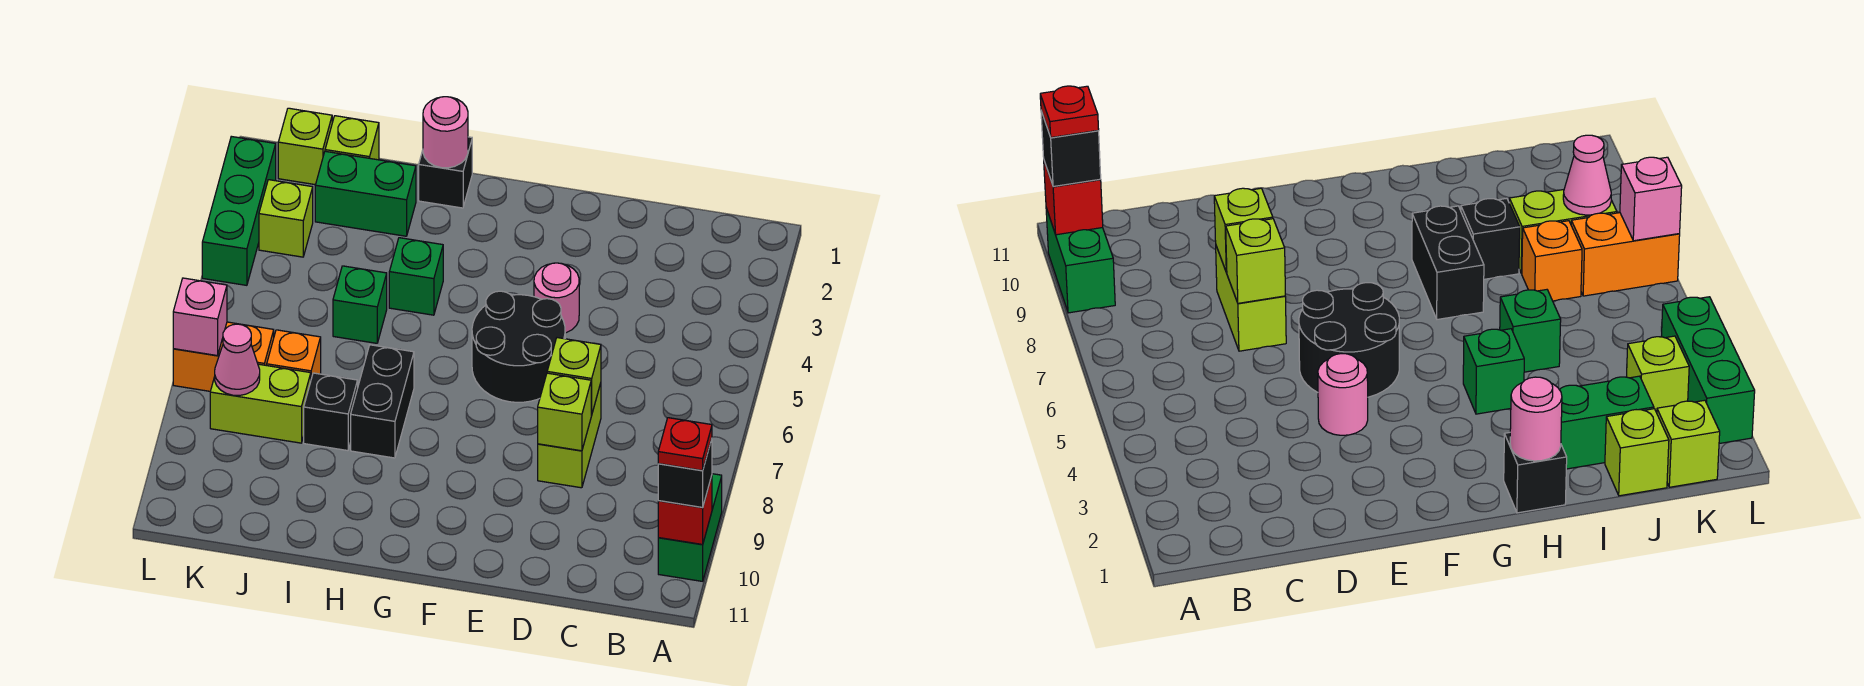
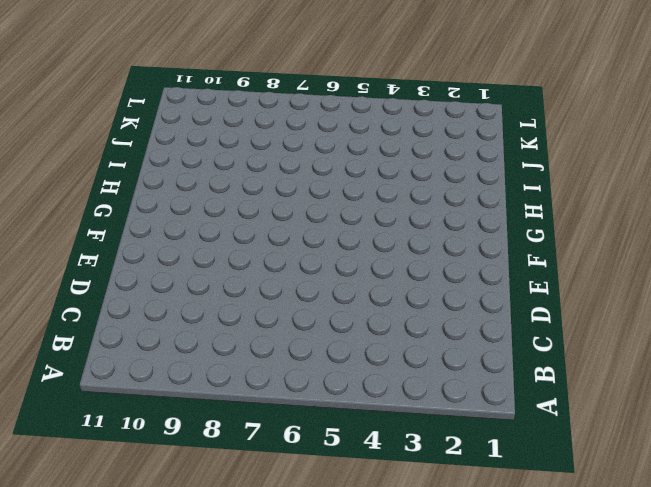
none -> green 1x2 brick [658,474,722,581]
none -> lime 1x2 brick [538,383,601,488]
none -> pink 1x1 round brick [534,263,579,333]

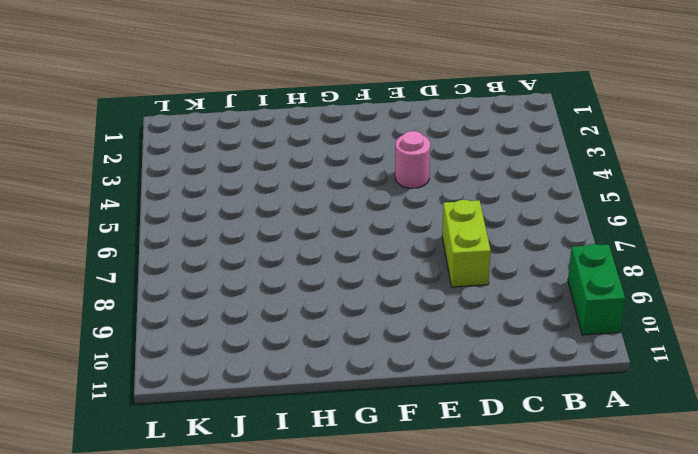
none -> black 2x2 round brick [472,291,565,402]
none -> black 1x1 brick [419,137,472,208]
none -> green 1x1 brick [389,238,443,315]

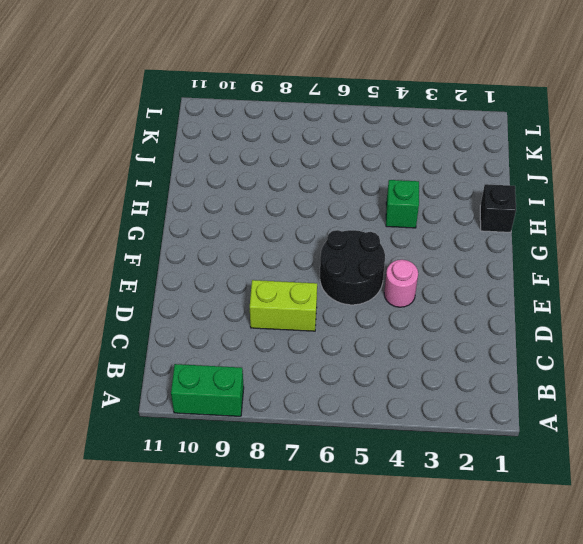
none -> black 1x2 brick [351,345,414,458]
none -> green 1x2 brick [315,151,416,236]
none -> green 1x1 brick [333,266,387,343]

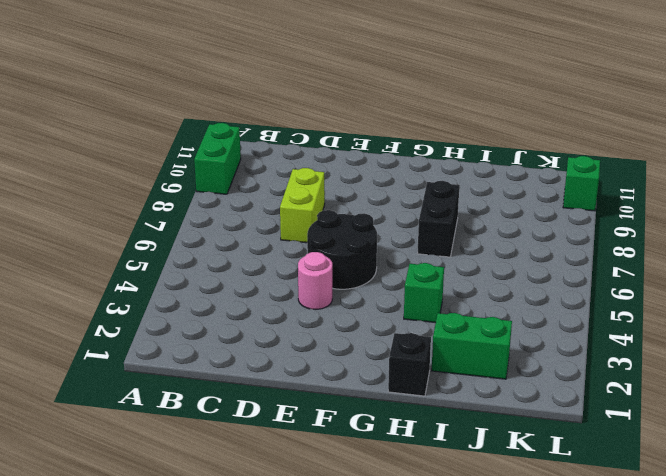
green 1x1 brick [563,156,600,211] -> green 1x1 brick moved to [333,266,387,343]
none -> black 1x1 brick [304,373,358,451]
none -> lime 1x1 brick [325,116,379,160]
none -> orange 1x1 brick [267,330,321,378]

